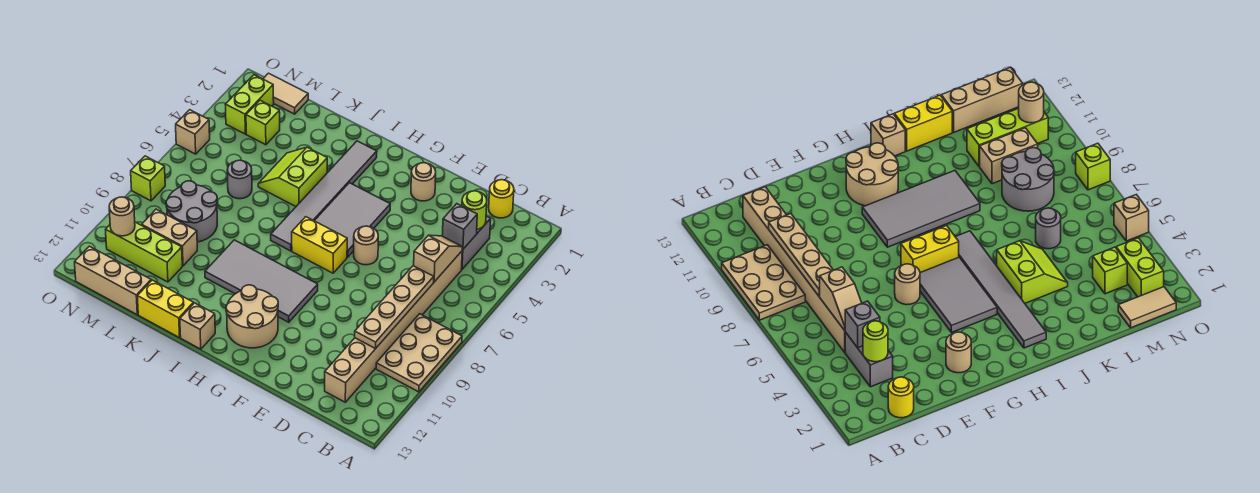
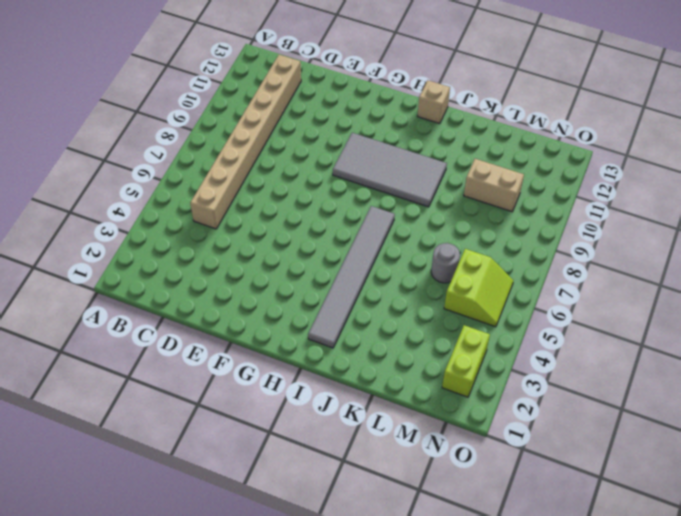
lime 2x2 slope [444,249,514,327] -> lime 2x2 slope moved to [258,147,327,206]
none -> tan 2x3 plate [376,314,462,392]
none -> yellow 1x1 round brick [489,180,514,218]
none -> grey 1x2 brick [462,216,491,269]

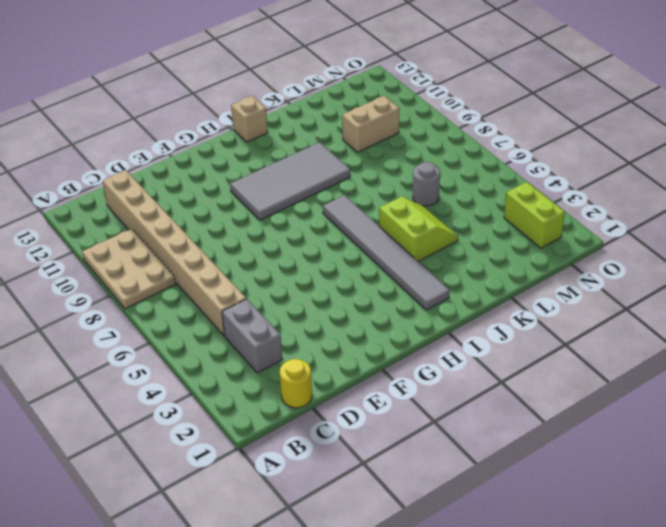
none -> tan 1x1 round brick [411,163,436,201]
none -> tan 1x1 round brick [354,226,378,265]
none -> grey 2x3 tile [315,183,390,257]

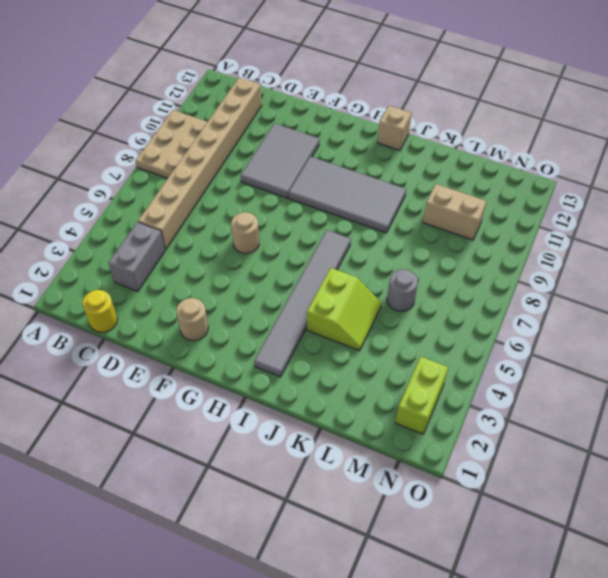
grey 2x3 tile [241,123,319,198] -> grey 2x3 tile moved to [315,183,390,257]
none -> yellow 1x2 brick [292,217,347,273]
none -> tan 2x2 round brick [226,285,278,348]
none -> yellow 1x2 brick [137,280,194,338]

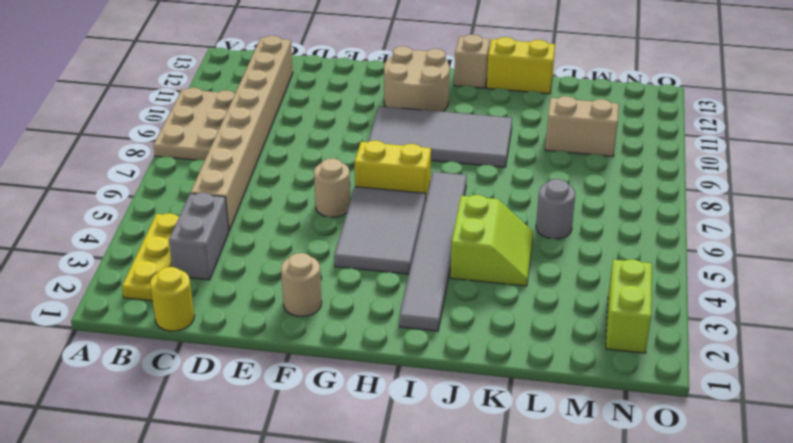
yellow 1x3 plate [122,213,179,301] -> none
none -> grey 2x2 round brick [166,181,217,242]
none -> lime 1x3 brick [106,222,182,282]
none -> tan 1x3 brick [75,246,151,315]

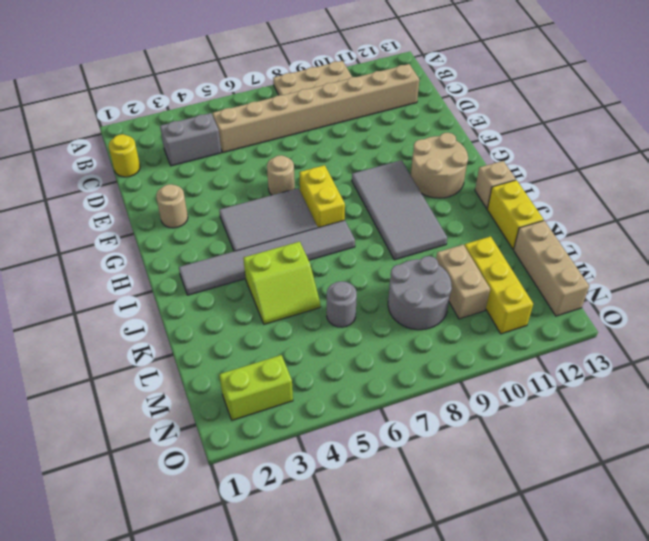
yellow 1x3 brick [465,236,533,334] -> lime 1x3 brick [106,222,182,282]
none -> tan 1x2 tile [263,73,308,114]
none -> lime 1x1 brick [246,100,280,145]
none -> tan 1x1 brick [176,110,210,154]

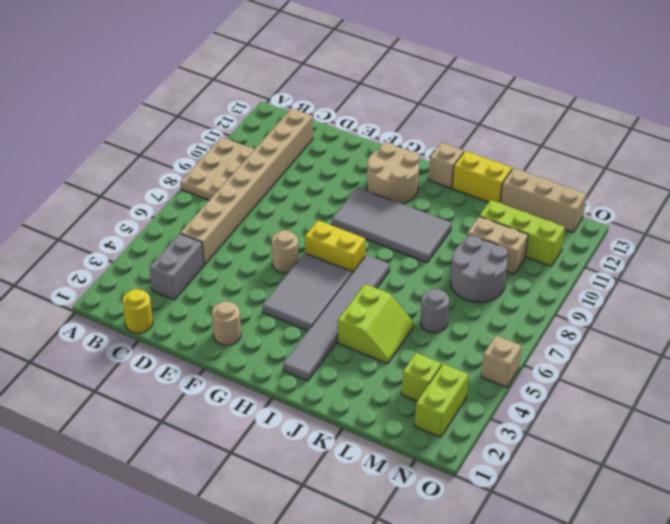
none -> tan 1x2 tile [263,73,308,114]
none -> lime 1x1 brick [131,156,165,201]
none -> lime 1x1 round brick [462,191,487,229]

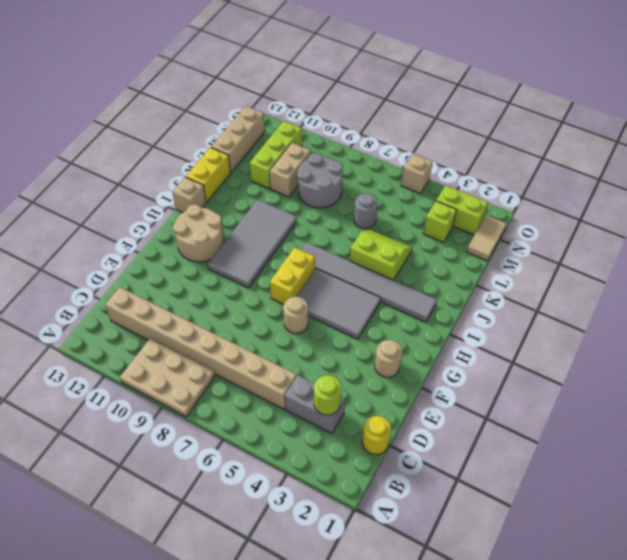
none -> lime 1x1 brick [131,156,165,201]
none -> grey 1x1 brick [442,204,477,250]
none -> tan 1x2 slope [414,235,462,282]

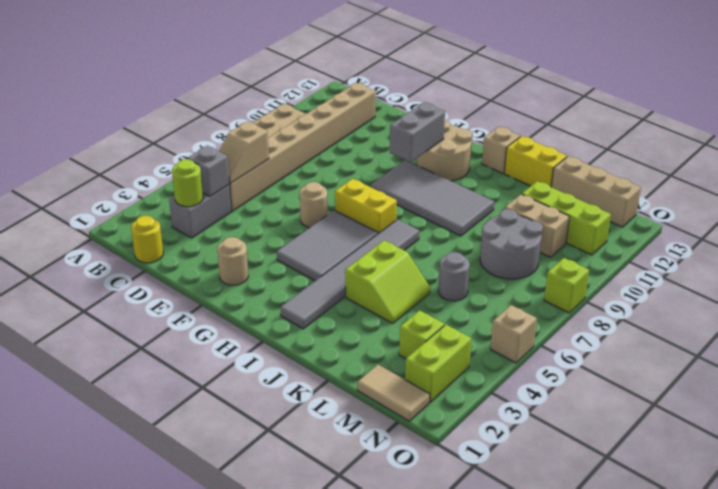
grey 1x2 brick [390,102,445,162] -> none
none -> tan 1x4 plate [355,266,434,349]
none -> tan 1x1 round brick [109,197,135,236]

